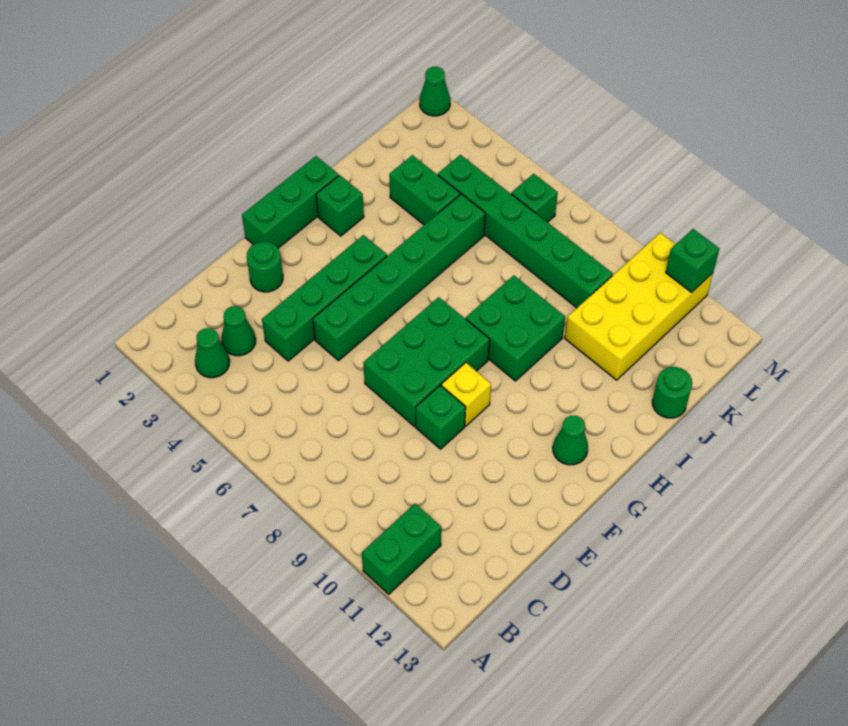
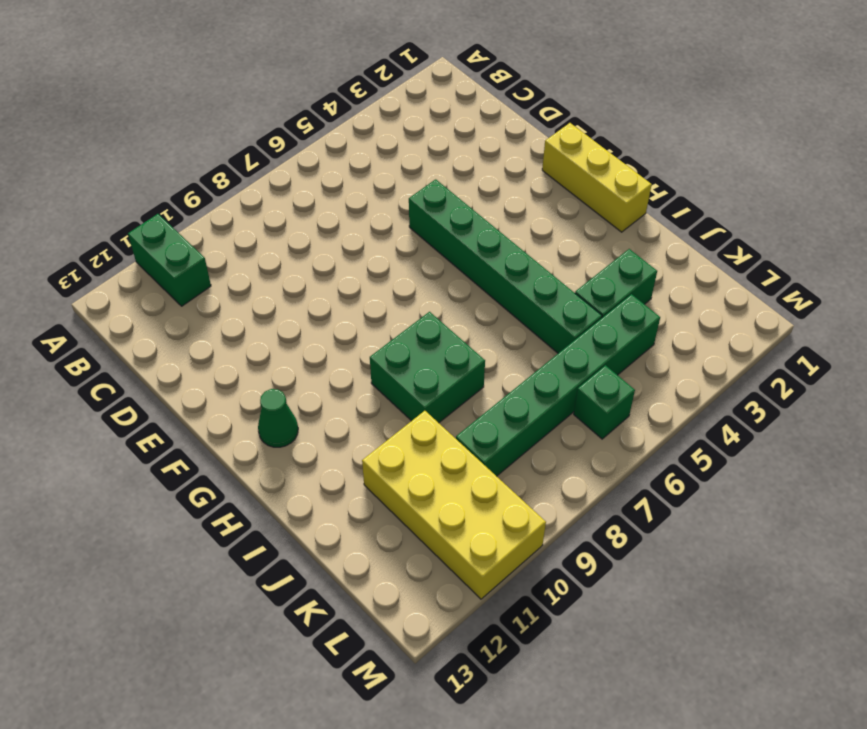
yellow 1x3 brick [542,123,652,232] -> green 1x3 brick [242,156,339,248]
none -> green 1x1 cone [195,328,230,378]
none -> green 1x1 cone [222,306,256,356]
none -> green 1x4 brick [262,235,387,361]

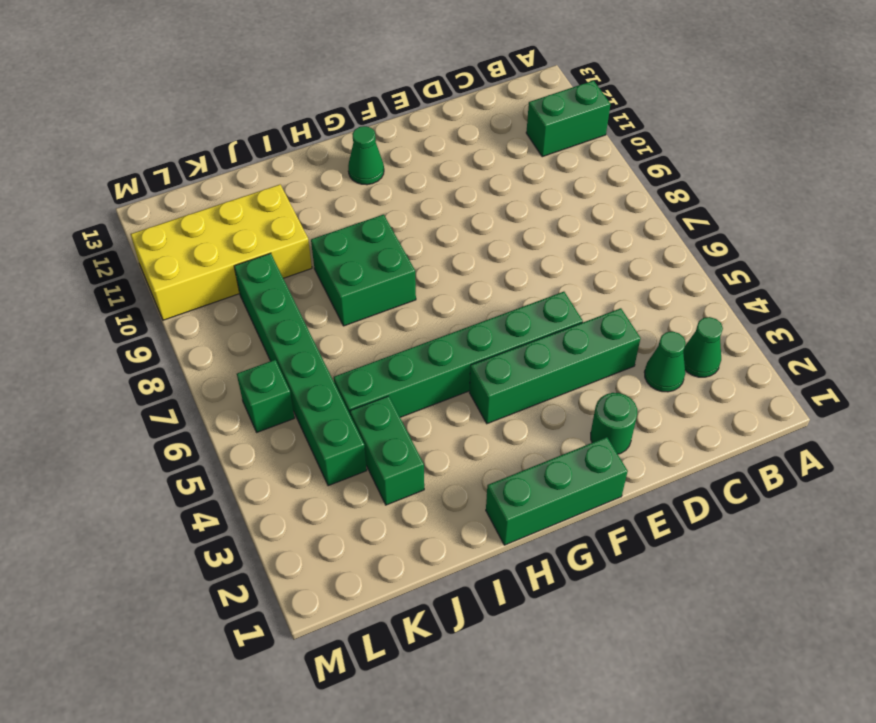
none -> green 2x3 brick [363,297,490,426]
none -> green 1x1 brick [416,385,466,449]
none -> yellow 1x1 brick [441,363,491,426]

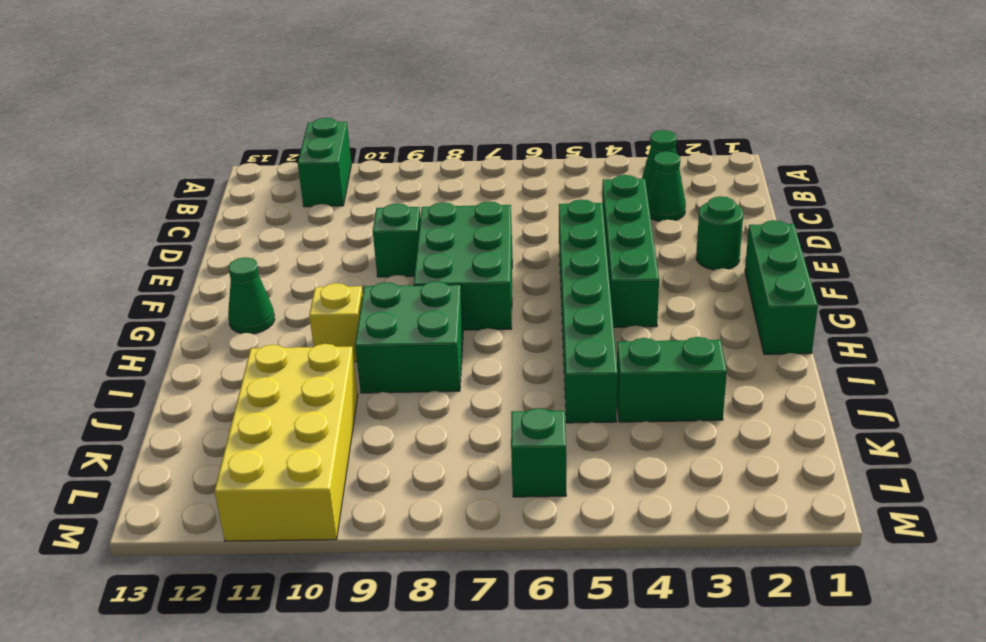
yellow 1x1 brick [309,283,363,362] -> yellow 1x1 brick moved to [441,363,491,426]
none -> green 1x1 brick [316,175,364,236]
none -> green 1x1 round brick [652,367,692,418]
none -> green 1x6 brick [438,155,613,308]

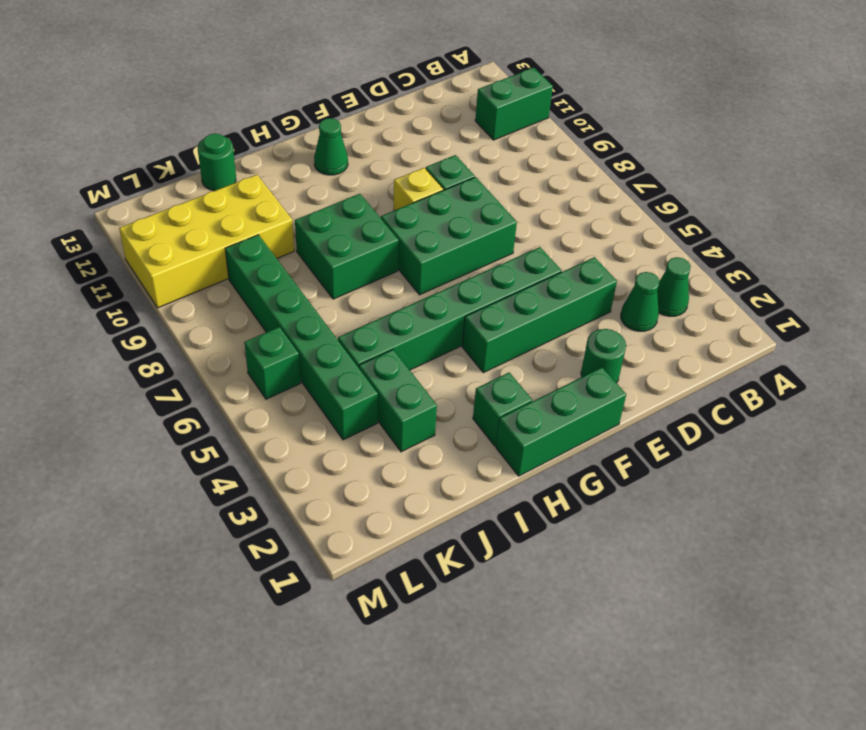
none -> green 1x1 cone [420,67,450,116]
none -> green 1x1 brick [666,229,719,292]

